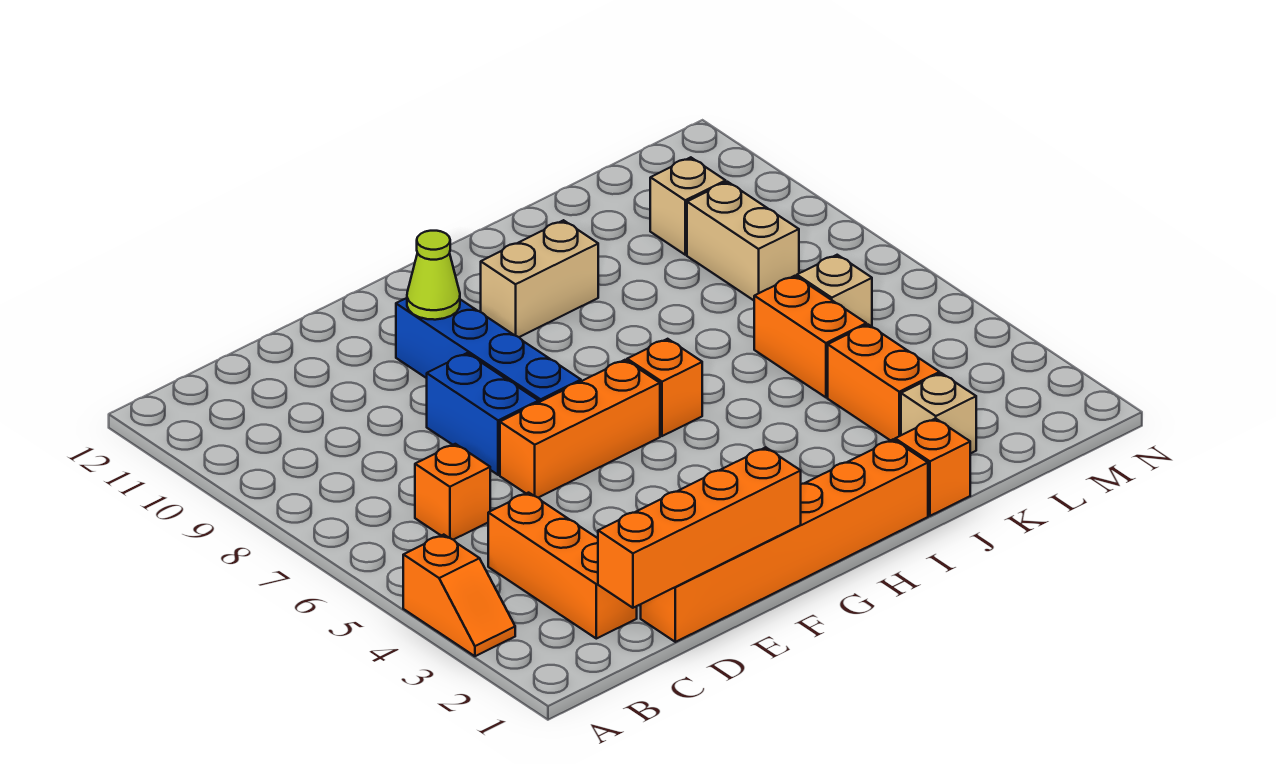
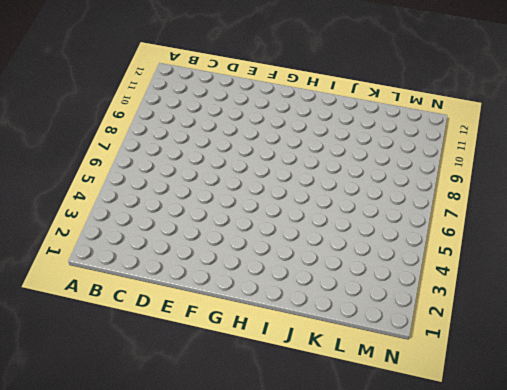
none -> orange 1x2 slope [403,535,515,656]
none -> orange 1x3 brick [488,493,637,639]
none -> orange 1x1 brick [415,444,490,540]

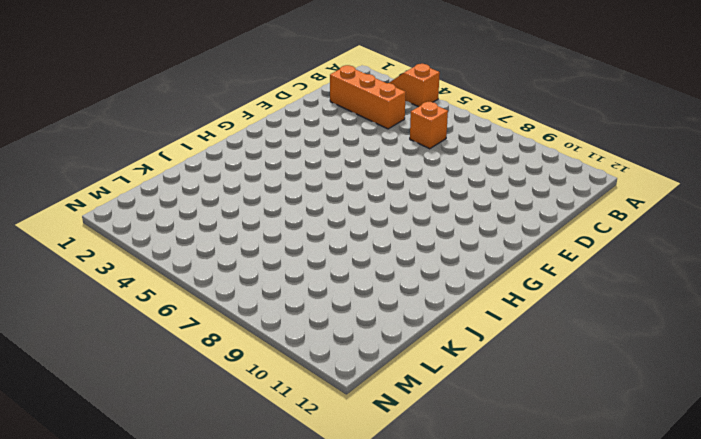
none -> orange 1x6 brick [641,440,928,642]
none -> orange 1x3 brick [500,360,660,498]
none -> blue 1x2 brick [427,353,539,475]

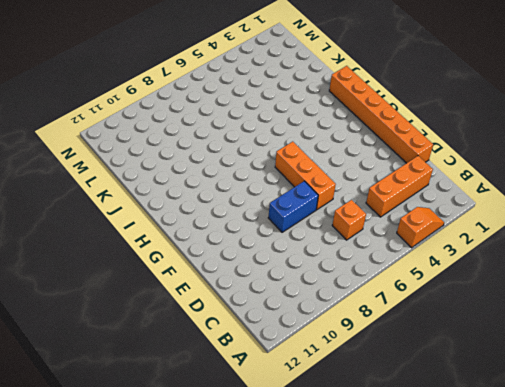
none -> blue 1x4 brick [396,298,581,402]
none -> orange 1x1 brick [627,339,702,436]
none -> tan 1x2 brick [481,220,598,337]

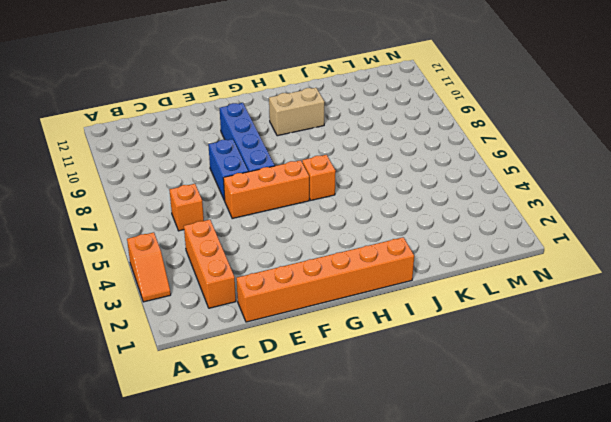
none -> orange 1x1 brick [895,418,970,516]
none -> tan 1x1 brick [901,373,976,454]
none -> orange 1x2 brick [828,325,940,441]

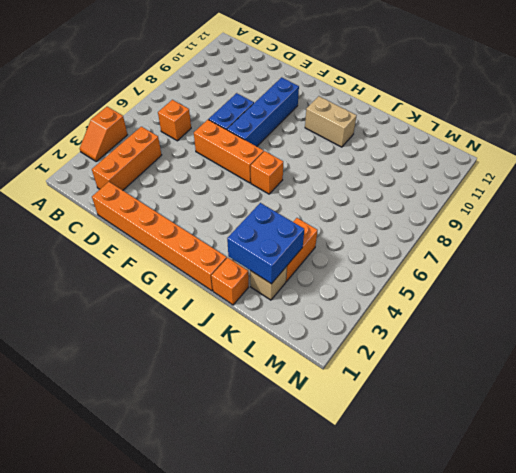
blue 2x2 brick [227,203,304,284] -> none
none -> orange 1x2 brick [754,276,866,397]
none -> tan 1x1 brick [797,255,872,327]
none -> tan 1x2 brick [687,182,799,300]

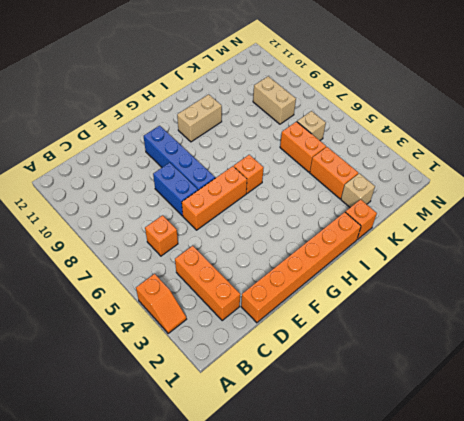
none -> tan 1x1 brick [650,157,726,255]
none -> orange 1x4 brick [598,447,801,608]
none -> lime 1x1 cone [407,231,460,320]

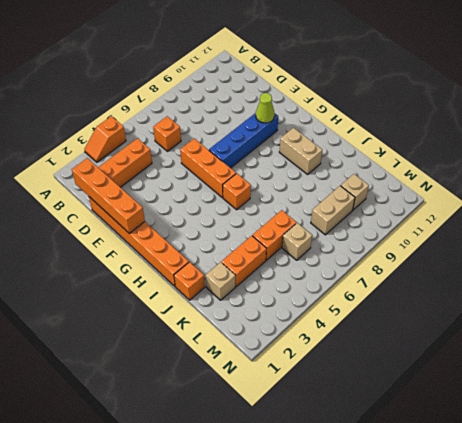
none -> blue 1x2 brick [427,353,539,475]

